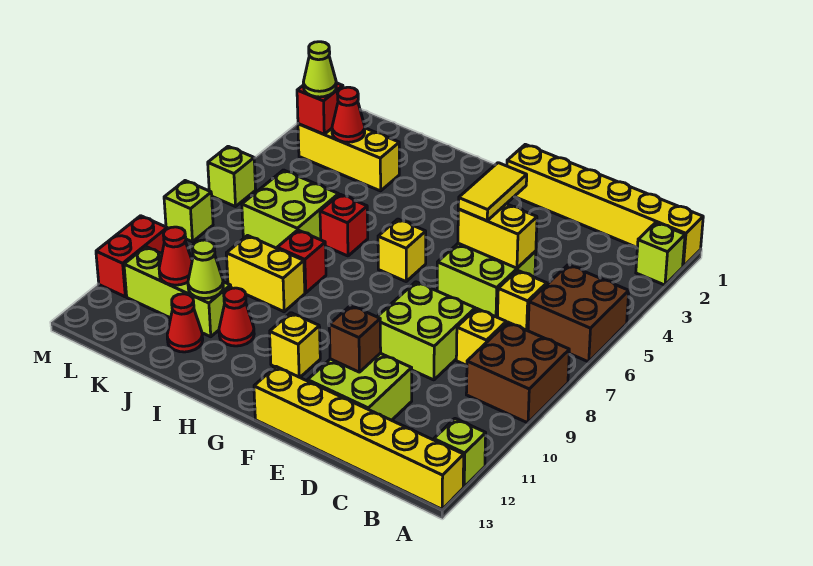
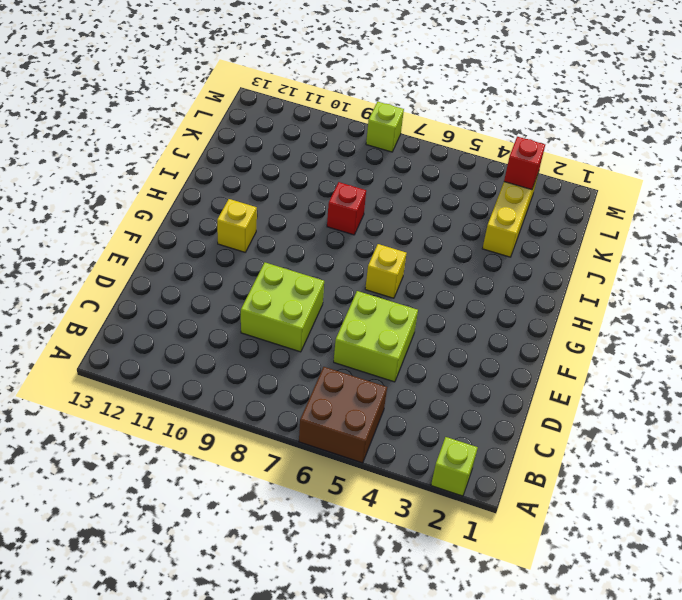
none -> yellow 1x6 brick [507,144,703,266]
none -> brown 2x2 brick [466,322,569,423]
none -> lime 1x1 brick [434,419,486,487]
none -> yellow 1x6 brick [254,367,464,509]

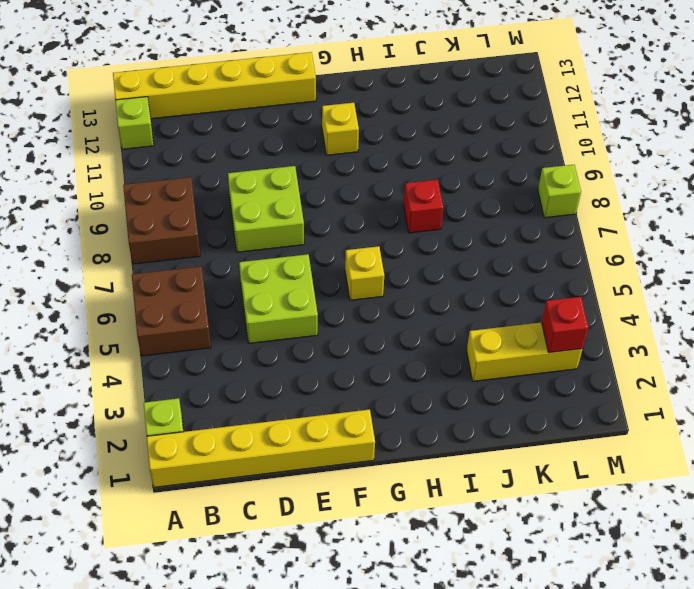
none -> yellow 1x1 brick [497,270,547,331]
none -> yellow 1x1 brick [456,309,506,365]
none -> lime 2x2 brick [308,353,412,420]
none -> red 1x1 brick [320,194,368,256]

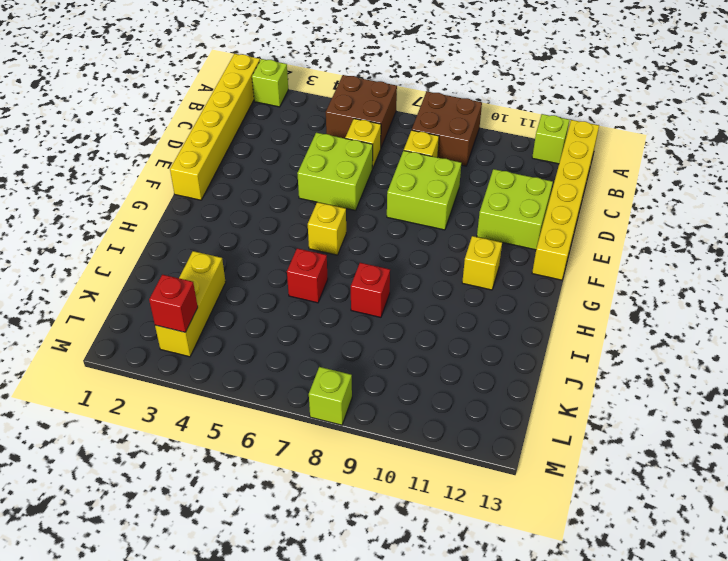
none -> yellow 1x2 brick [226,236,305,312]
none -> red 1x1 cone [219,288,254,346]
none -> lime 2x2 brick [242,170,339,248]
none -> lime 1x3 brick [124,247,231,337]

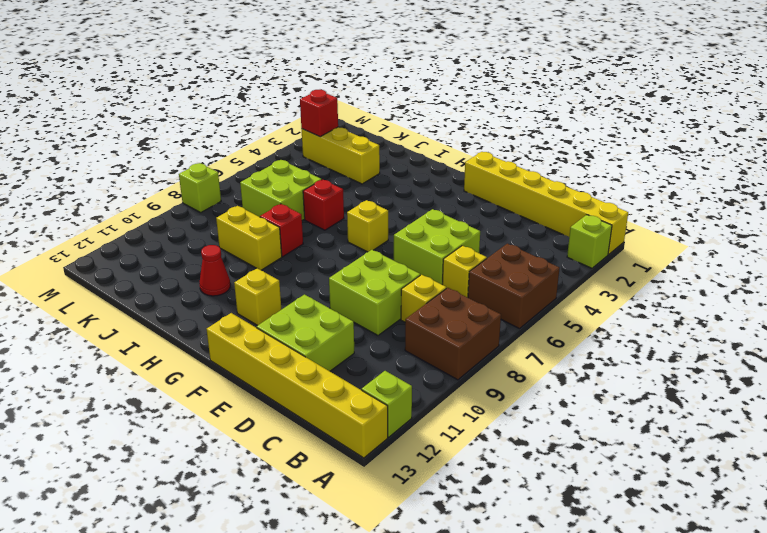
none -> lime 1x3 brick [124,247,231,337]
none -> red 1x1 cone [167,294,203,352]
none -> lime 1x1 brick [208,146,256,207]
none -> red 1x2 brick [96,216,167,297]

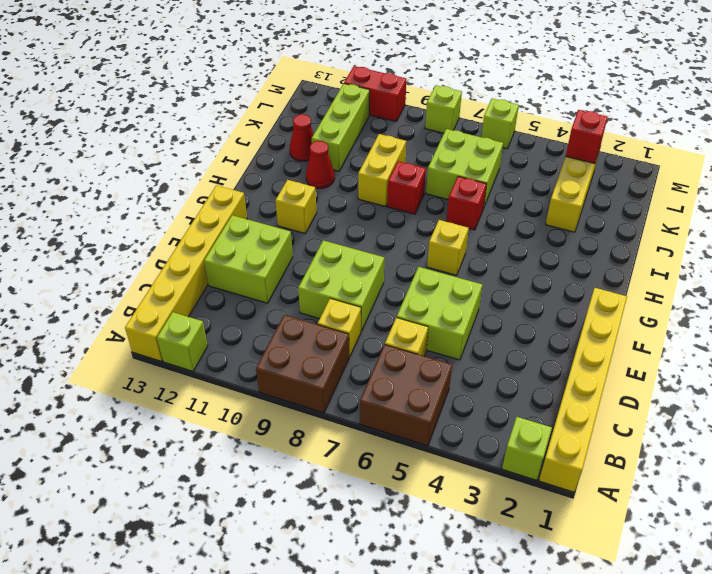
none -> yellow 1x2 brick [458,204,537,268]
none -> brown 1x1 brick [329,305,381,372]
none -> lime 1x1 cone [188,240,223,298]
none -> red 1x1 cone [332,87,365,142]

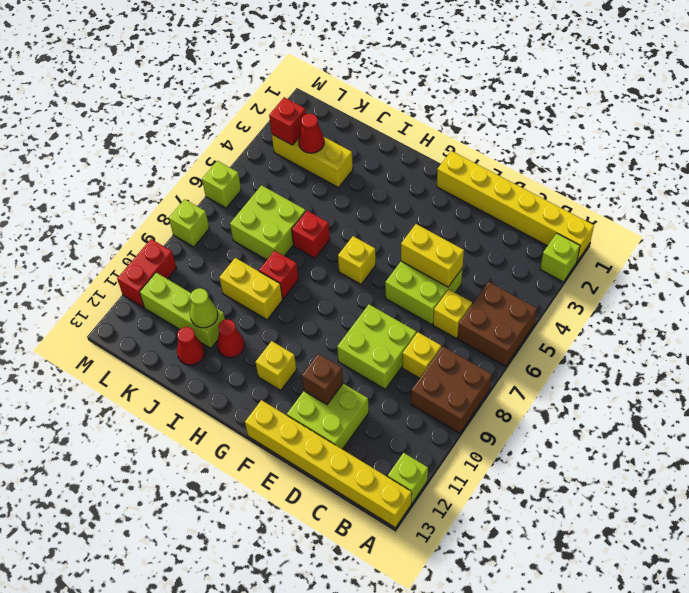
none -> red 1x1 cone [159,227,192,285]
none -> yellow 1x2 tile [458,163,527,221]
none -> lime 1x1 cone [303,42,336,97]

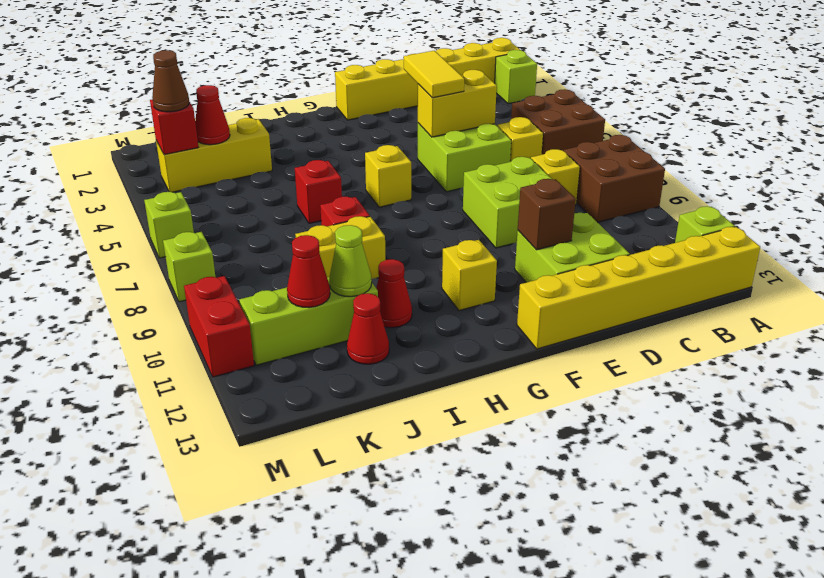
brown 1x1 cone [152,50,189,112] -> lime 1x1 cone [303,42,336,97]
none -> lime 2x2 brick [242,170,339,248]

